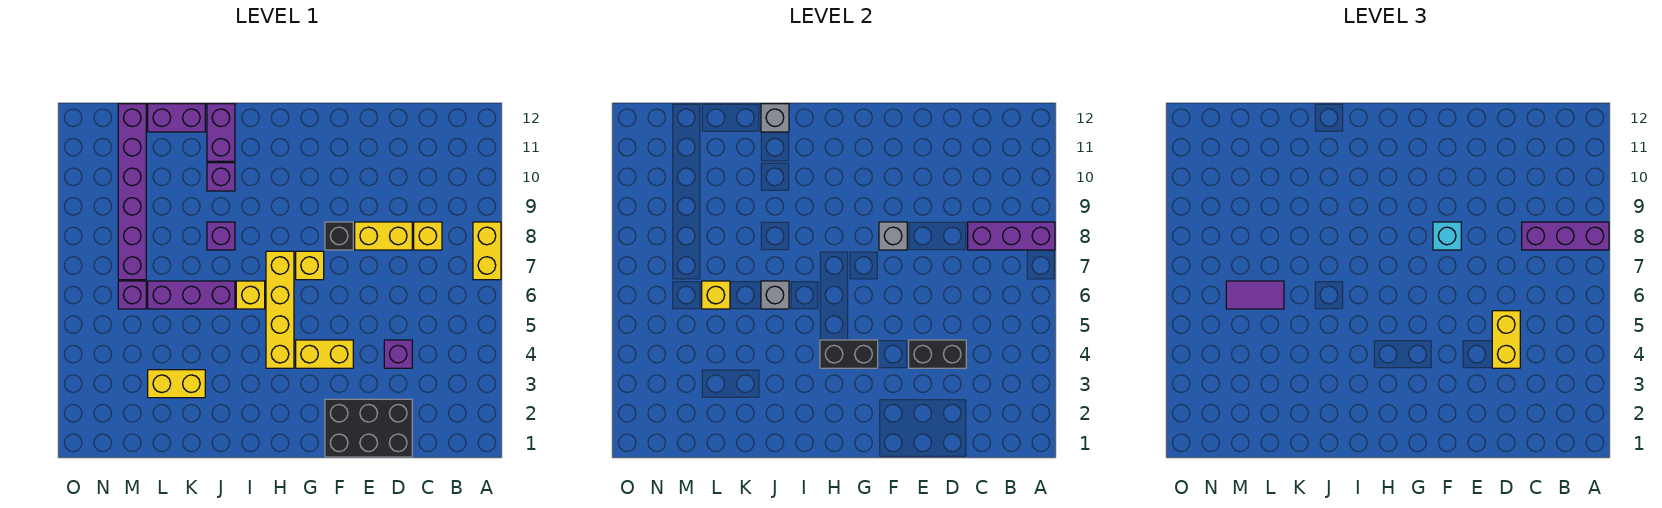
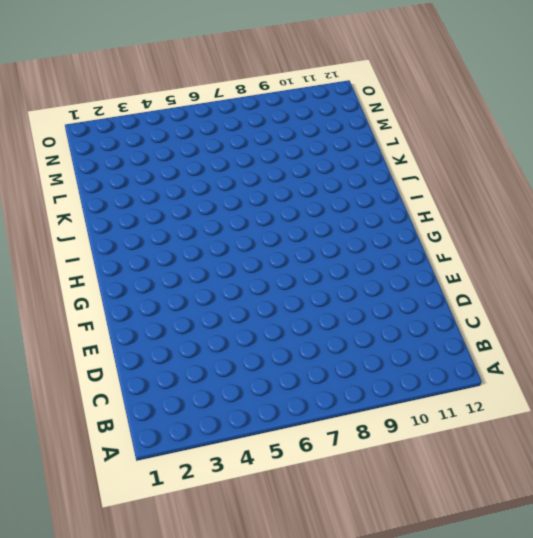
none -> yellow 1x2 brick [473,222,501,280]
none -> yellow 1x1 brick [414,222,442,250]
none -> black 2x3 brick [325,399,412,457]

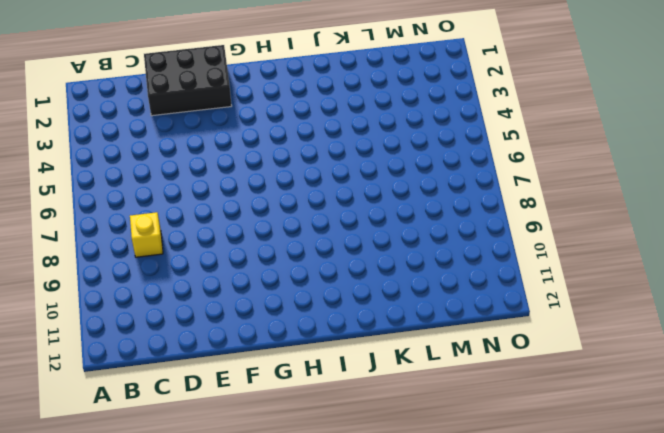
none -> yellow 1x2 brick [473,222,501,280]
none -> purple 1x1 brick [384,340,412,368]
none -> yellow 1x2 brick [355,222,412,250]

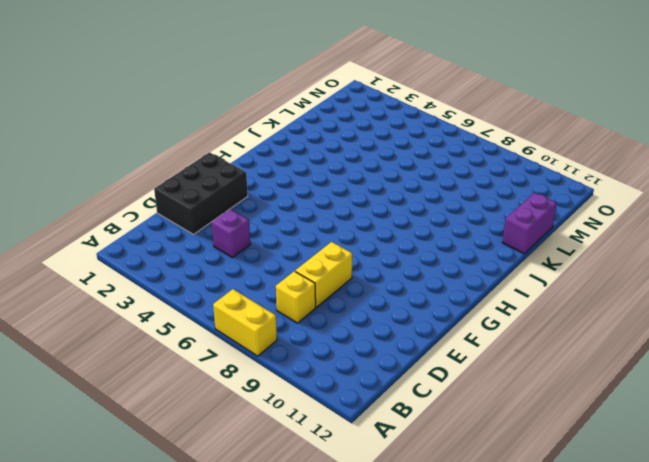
none -> yellow 1x2 brick [296,340,353,368]
none -> black 1x1 brick [325,222,353,250]
none -> yellow 1x1 brick [296,251,324,280]

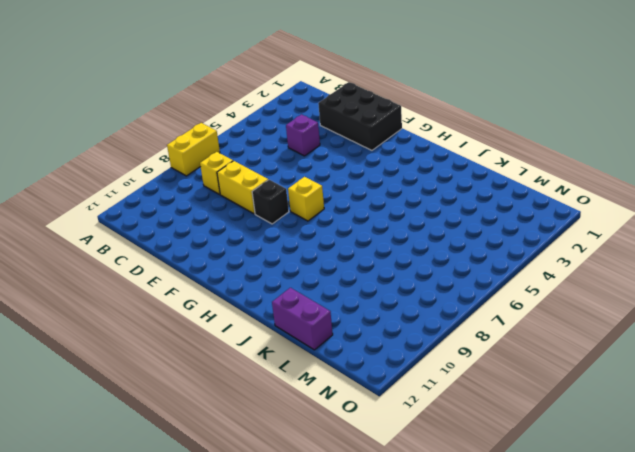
none -> yellow 1x2 brick [296,340,353,368]
none -> yellow 1x4 brick [266,251,294,368]
none -> yellow 1x1 brick [236,281,265,309]

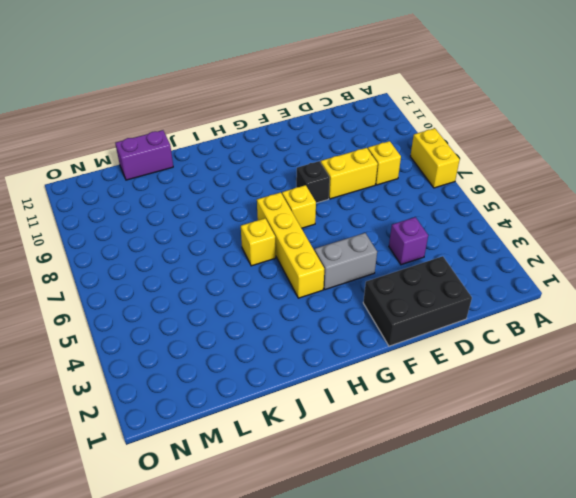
grey 1x2 brick [315,233,377,290] -> yellow 1x2 brick [296,340,353,368]
none -> purple 1x3 brick [148,281,235,309]
none -> purple 1x1 brick [207,222,235,250]
none -> purple 1x1 brick [207,163,235,191]

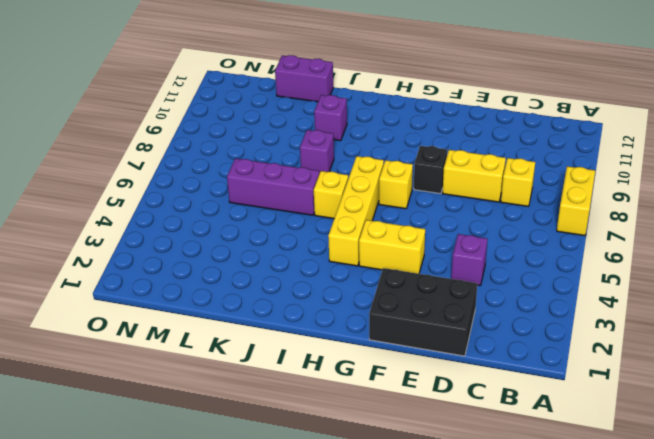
none -> purple 1x2 brick [207,104,235,161]
none -> yellow 1x2 brick [148,370,205,398]
none -> purple 1x1 brick [118,281,146,309]

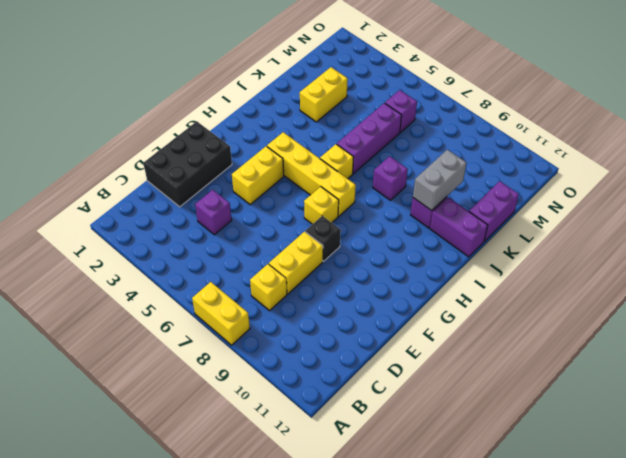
grey 1x2 brick [413,150,466,211] -> none
none -> purple 1x6 brick [118,104,146,280]
none -> purple 1x3 brick [968,222,1055,250]
none -> black 1x2 brick [909,340,966,368]

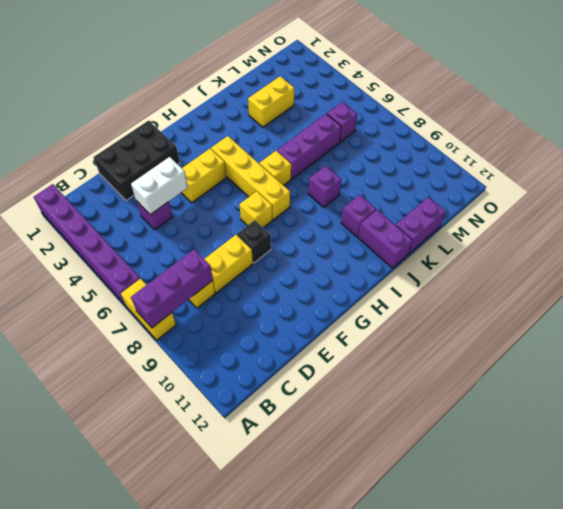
purple 1x6 brick [34,184,140,305] -> purple 1x6 brick moved to [118,104,146,280]
white 1x2 brick [131,157,188,215] -> black 1x2 brick [909,340,966,368]
none -> grey 1x1 brick [879,222,907,250]
none -> black 1x2 brick [820,340,878,368]
none -> grey 1x1 brick [761,281,789,309]

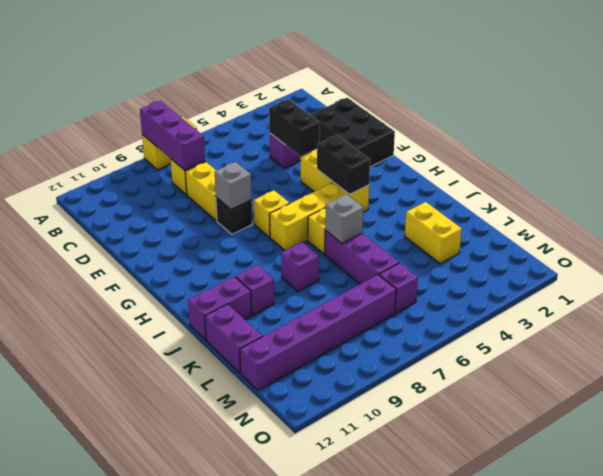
none -> grey 1x1 brick [761,104,789,132]
none -> yellow 1x1 brick [702,281,730,309]
none -> purple 1x3 brick [1522,222,1609,250]

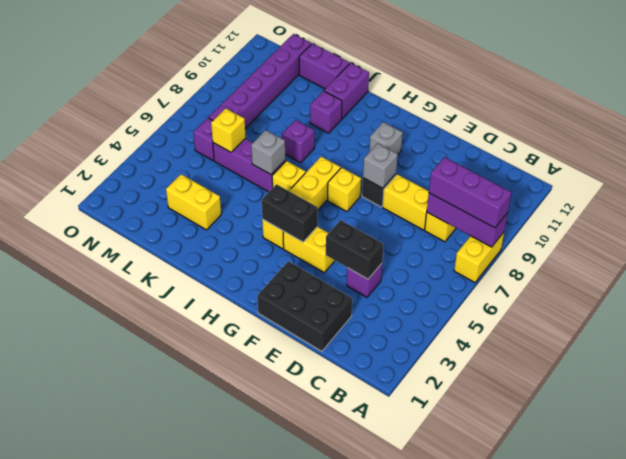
grey 1x1 brick [369,122,403,154] -> grey 1x1 brick moved to [761,104,789,132]
none -> yellow 1x2 brick [1492,311,1520,368]
none -> cyan 1x1 brick [1433,222,1461,250]
none -> purple 1x2 tile [1226,281,1284,309]

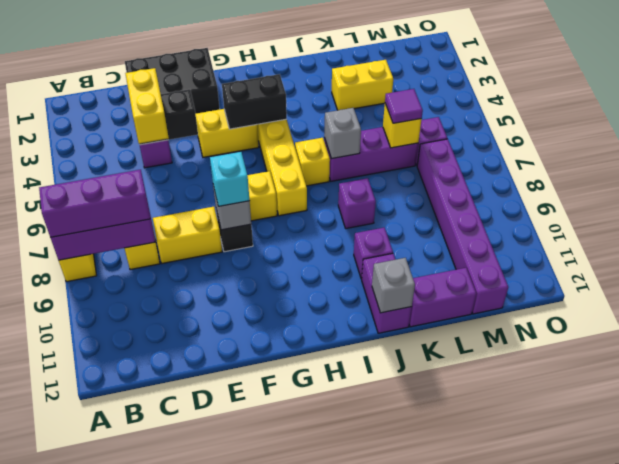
purple 1x1 tile [385,89,423,123] -> purple 1x2 tile [1226,281,1284,309]

